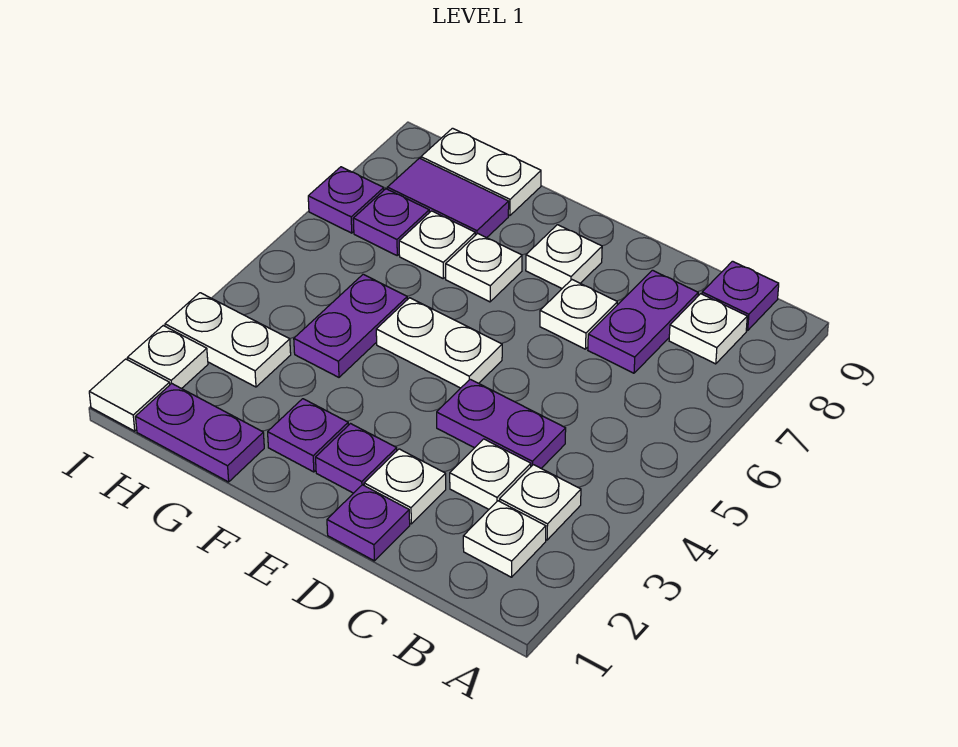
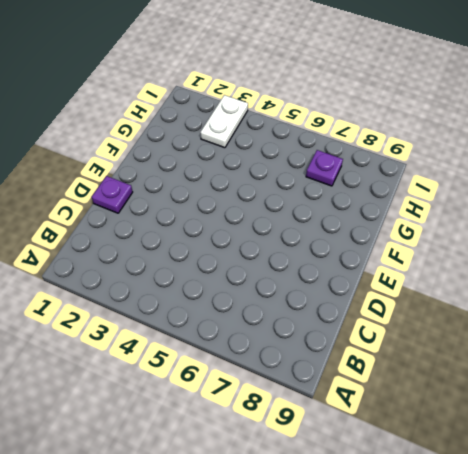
none -> white 1x1 plate [463,501,546,577]
none -> white 1x1 plate [500,465,581,540]
none -> white 1x1 plate [669,294,747,364]

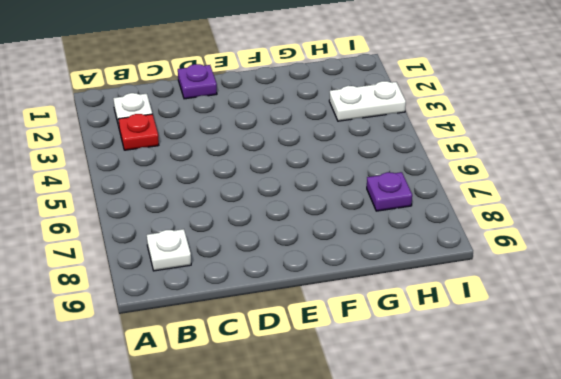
red 1x1 plate [118,114,159,150] -> white 1x1 plate [500,465,581,540]
none -> purple 1x1 plate [702,261,779,330]
none -> white 1x1 plate [450,439,531,509]
none -> purple 1x2 plate [437,379,566,468]

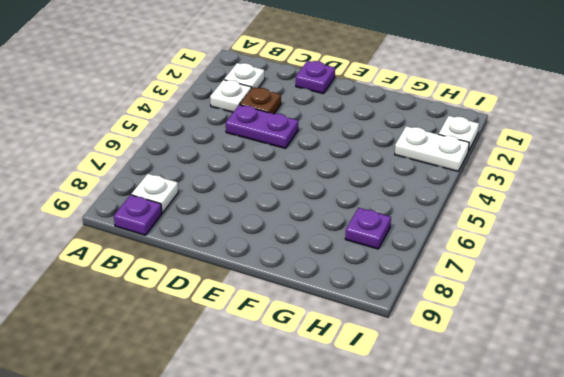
brown 1x1 plate [240,87,281,114] -> white 1x1 plate [450,439,531,509]
none -> purple 1x2 plate [588,270,698,373]
none -> white 1x1 plate [364,449,446,524]
none -> white 1x1 plate [540,280,617,349]

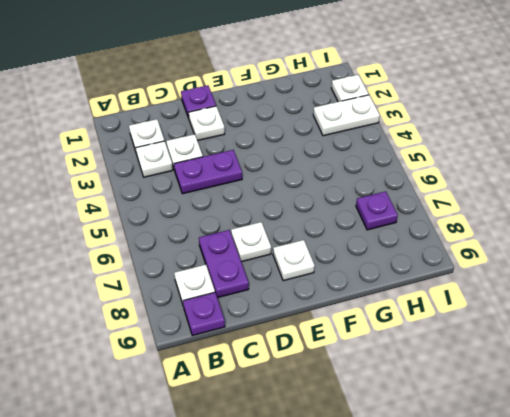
none -> purple 1x1 plate [316,424,397,493]
none -> white 1x2 plate [376,298,502,388]
none -> purple 1x1 plate [268,399,348,472]

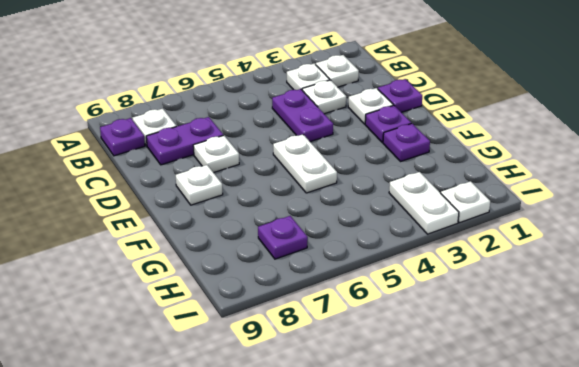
none -> white 1x1 plate [446,234,522,302]
none -> purple 1x2 plate [136,384,264,482]
none -> purple 1x2 plate [294,274,407,377]

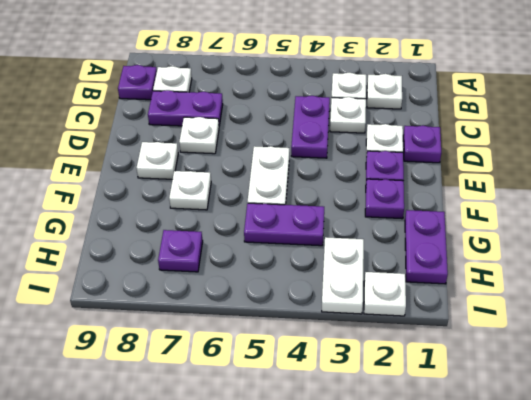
none -> white 1x1 plate [399,211,475,278]
none -> purple 1x2 tile [388,158,509,238]
none -> white 1x2 plate [421,128,541,216]

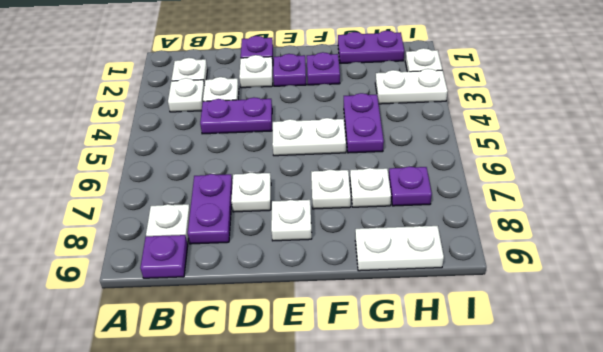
none -> purple 1x2 tile [388,158,509,238]
none -> white 1x1 tile [89,359,170,431]
none -> purple 1x1 plate [308,167,384,233]

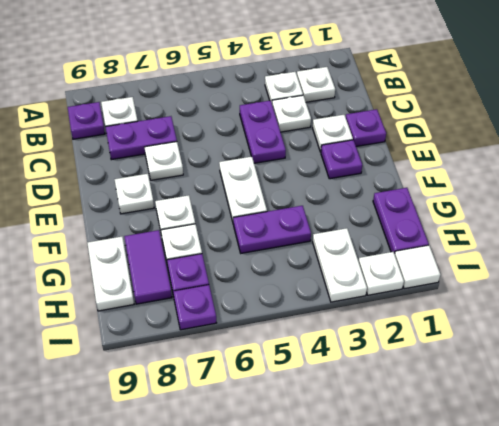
none -> purple 1x1 plate [268,399,348,472]

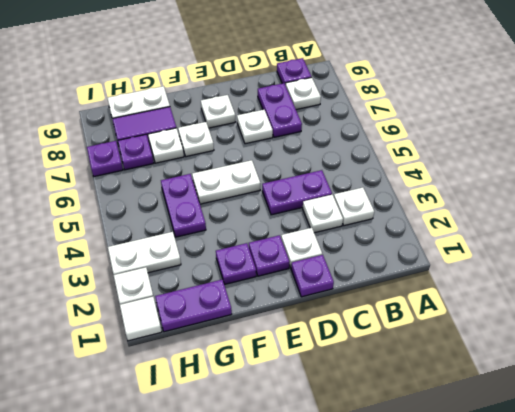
none -> white 1x1 plate [463,501,546,577]

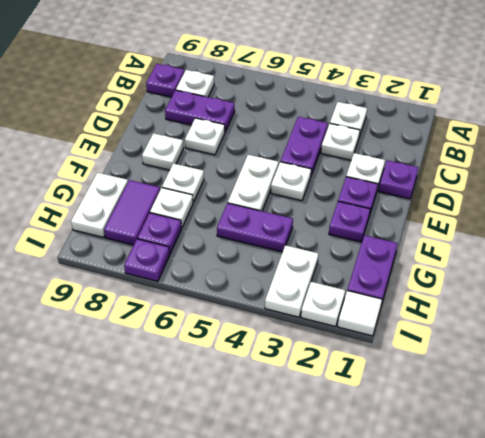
white 1x1 plate [271,162,311,201] -> white 1x1 plate moved to [463,501,546,577]

